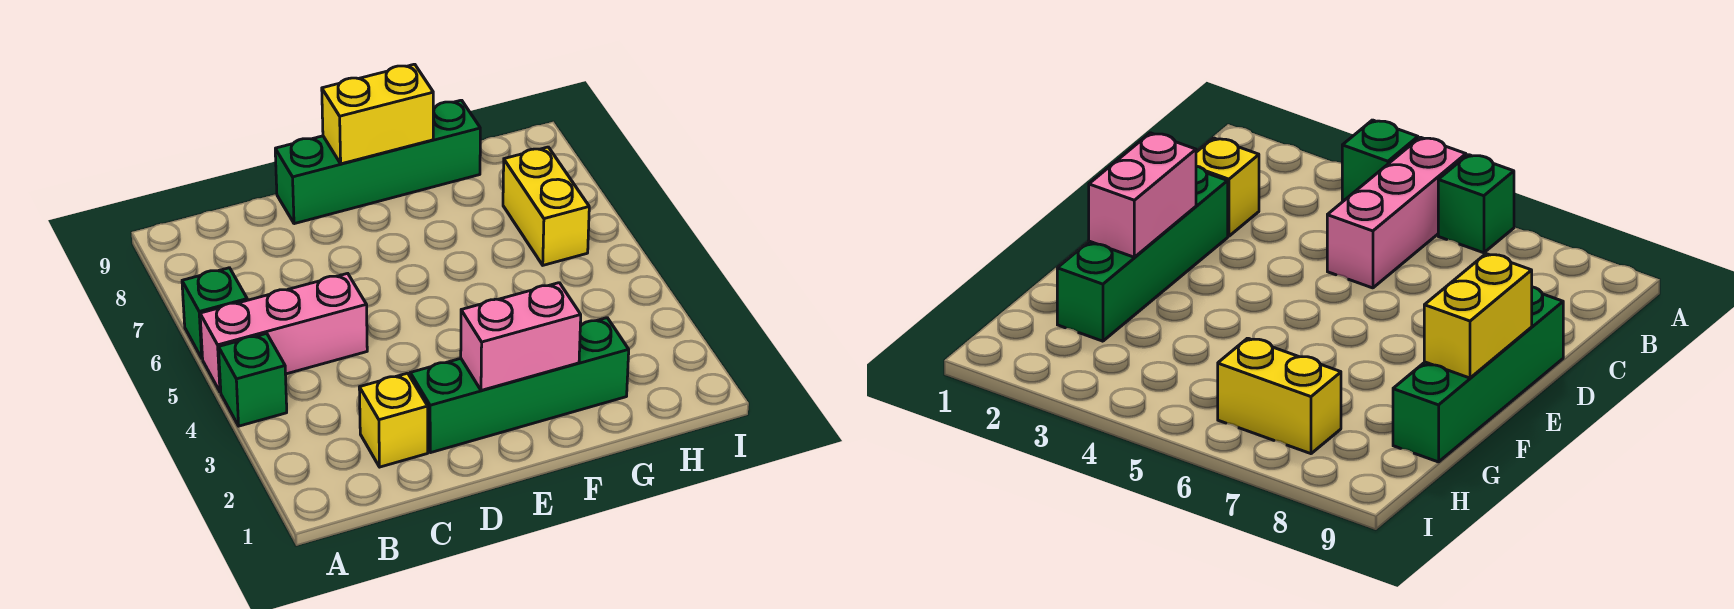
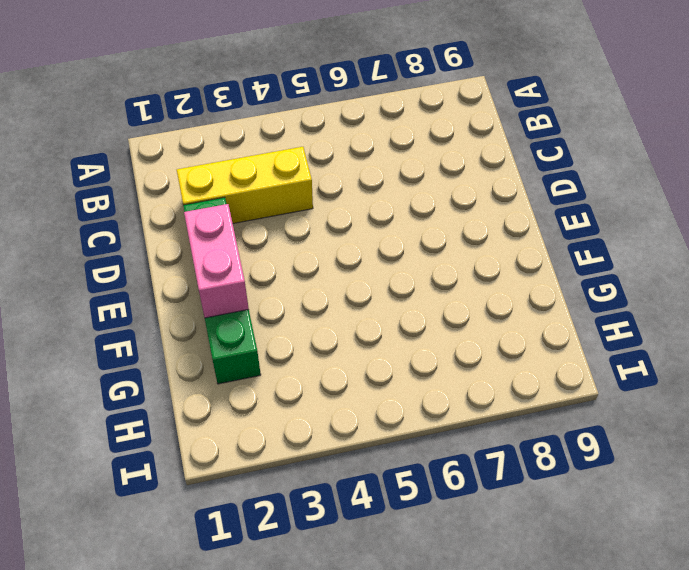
yellow 1x3 brick [177,147,313,223] -> yellow 1x1 brick [359,373,428,467]
none -> green 1x1 brick [219,333,287,426]
none -> pink 1x3 brick [200,273,367,392]

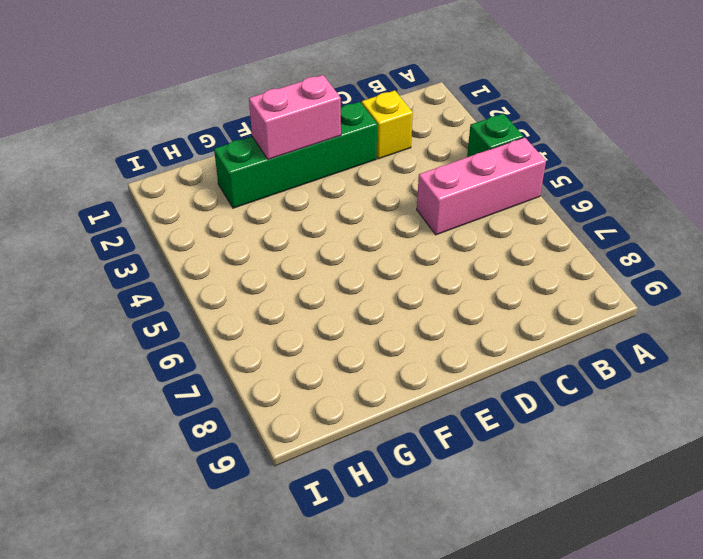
none -> green 1x1 brick [182,268,247,359]
none -> green 1x4 brick [275,100,480,224]

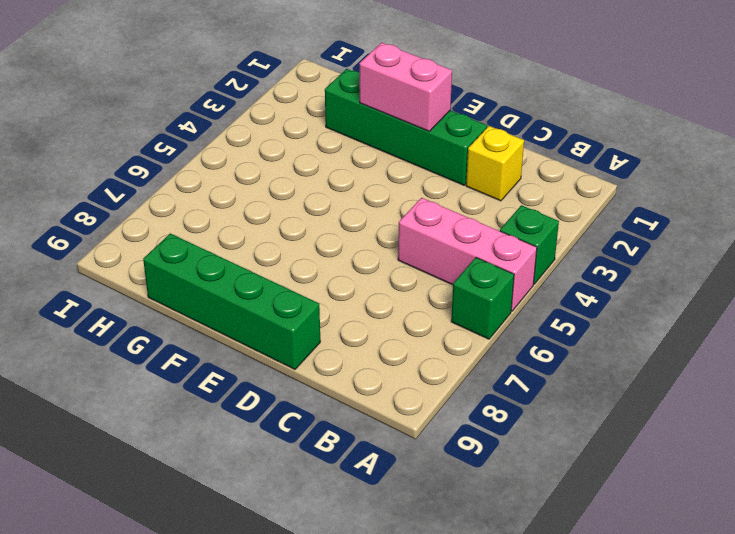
none -> yellow 1x2 brick [503,147,589,265]
none -> yellow 1x2 brick [322,64,433,164]

